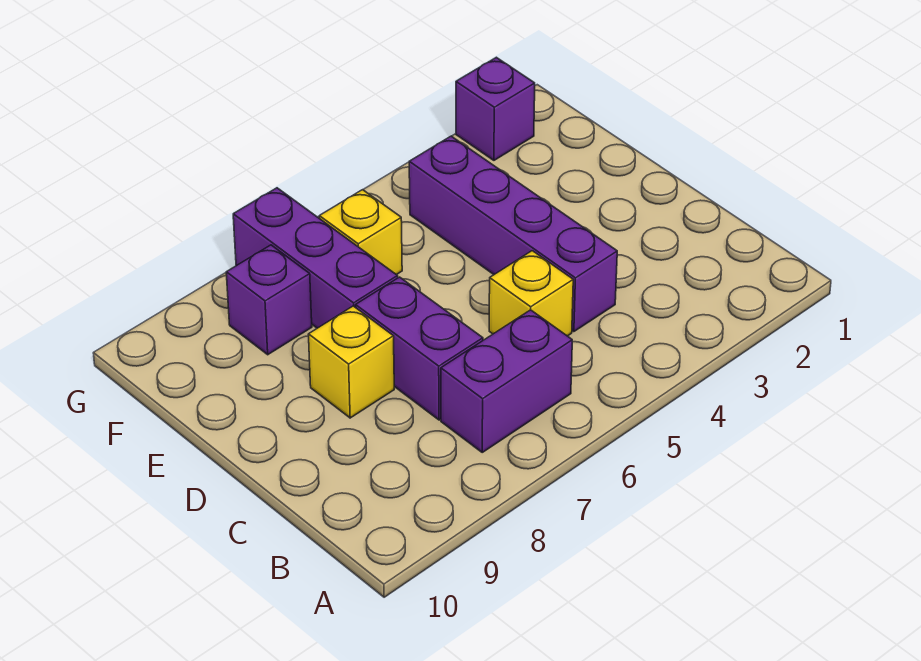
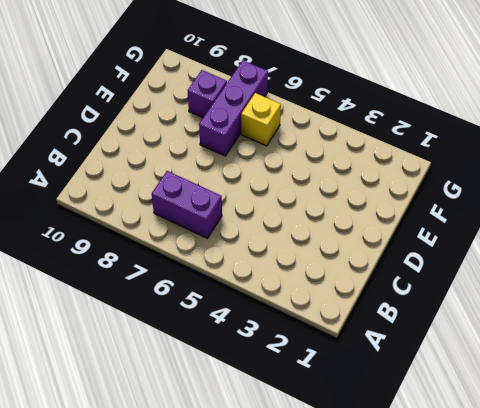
none -> purple 1x4 brick [409,136,617,332]
none -> yellow 1x1 brick [489,251,573,336]

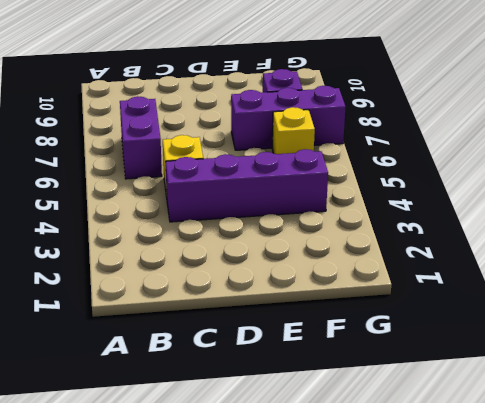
none -> purple 1x2 brick [356,277,483,420]
none -> yellow 1x1 brick [308,306,394,418]

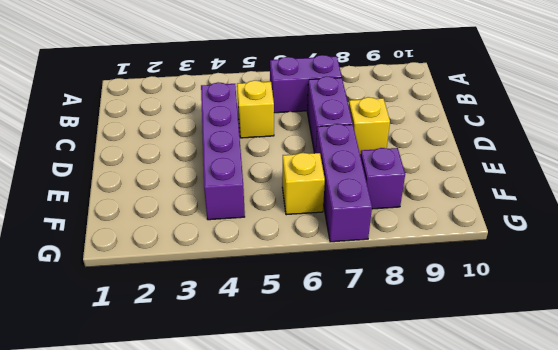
none -> purple 1x1 brick [456,57,535,160]

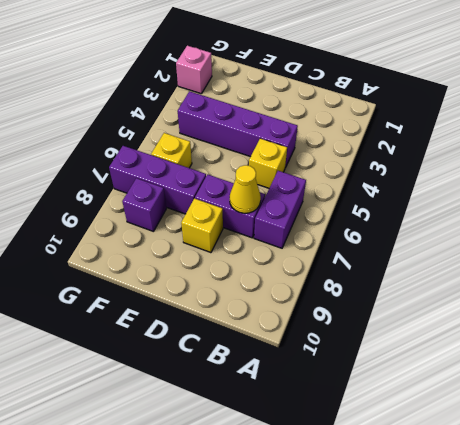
yellow 1x1 cone [230,165,261,213] -> none
pink 1x1 brick [176,46,212,94] -> purple 1x1 brick [456,57,535,160]

